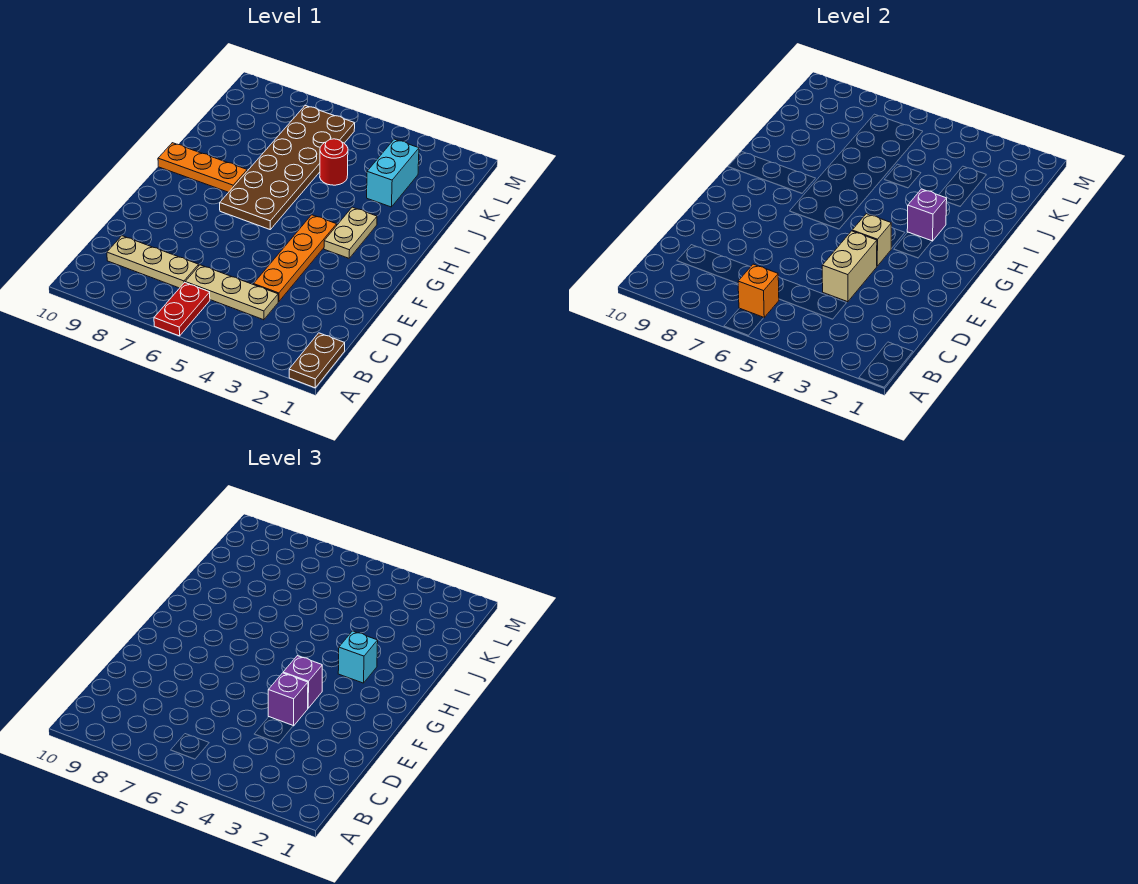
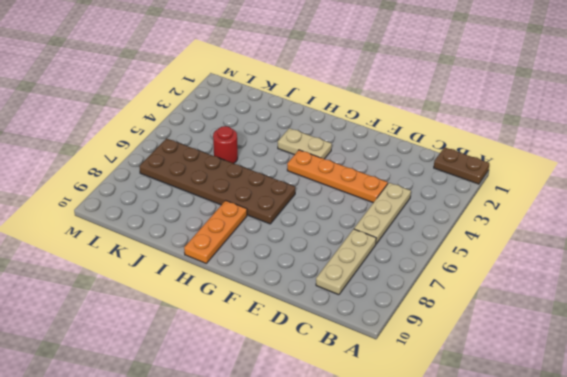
none -> red 1x2 plate [154,283,210,336]
none -> cyan 1x2 brick [367,139,419,207]
none -> orange 1x1 brick [738,264,779,318]

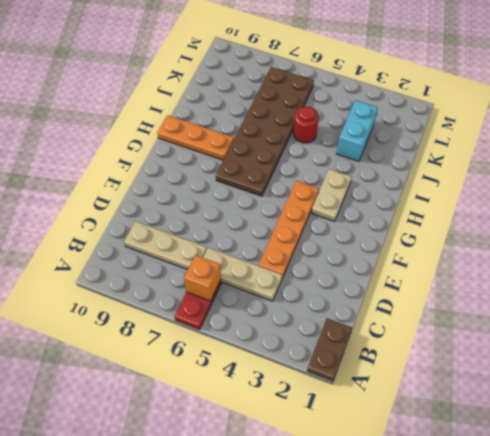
none -> tan 1x2 brick [822,231,877,302]
none -> tan 1x1 brick [852,214,891,266]
none -> purple 1x1 brick [907,189,947,241]

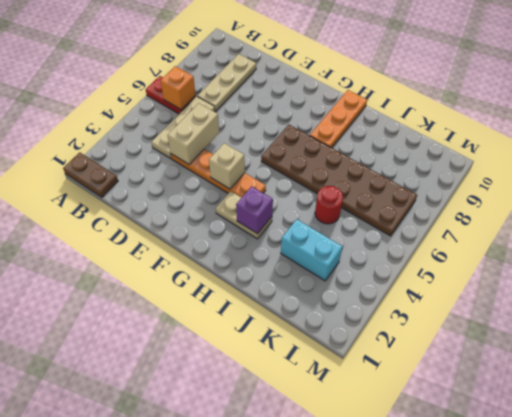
tan 1x2 brick [168,103,219,165] -> tan 1x2 brick turned to [822,231,877,302]
none -> purple 1x1 brick [268,673,308,726]
none -> purple 1x1 brick [283,656,322,708]
none -> cyan 1x1 brick [338,631,378,683]

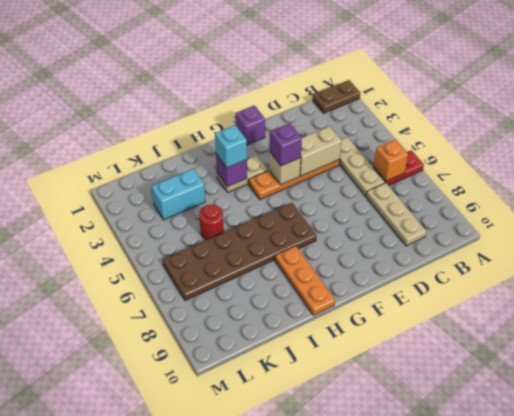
purple 1x1 brick [235,105,265,145] -> purple 1x1 brick moved to [268,673,308,726]

